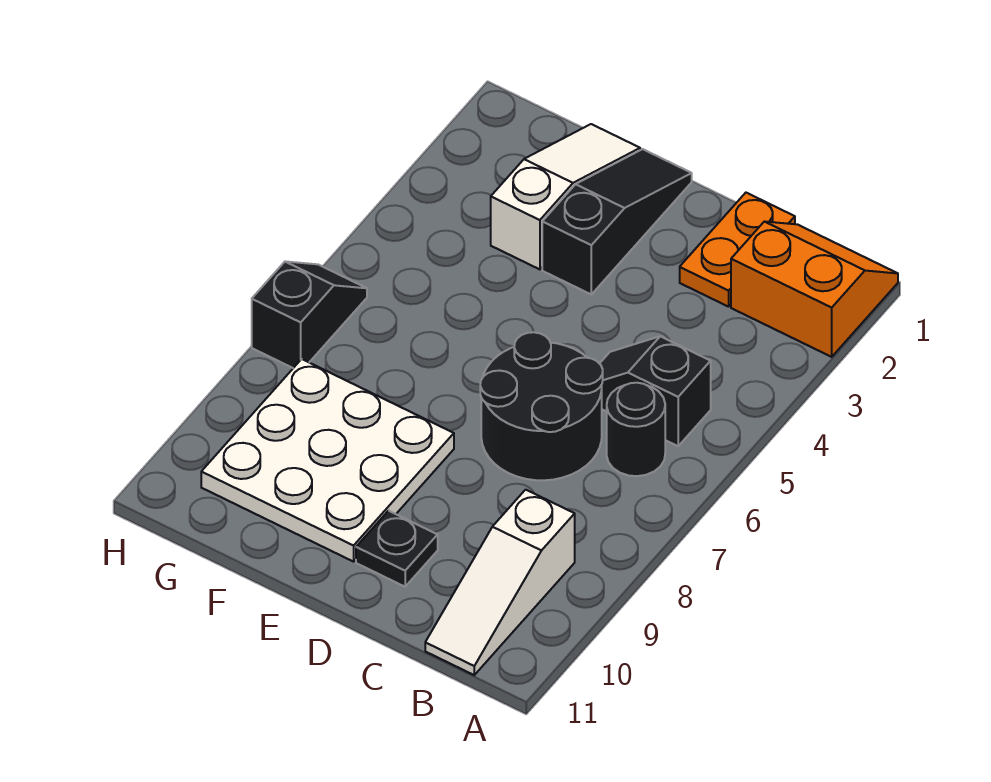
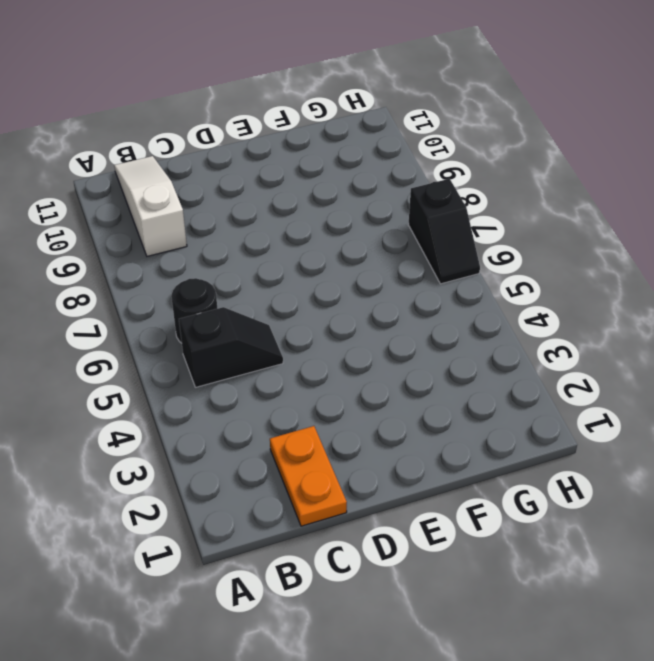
none -> orange 2x2 slope [731,222,898,357]
none -> black 2x2 round brick [480,332,603,480]

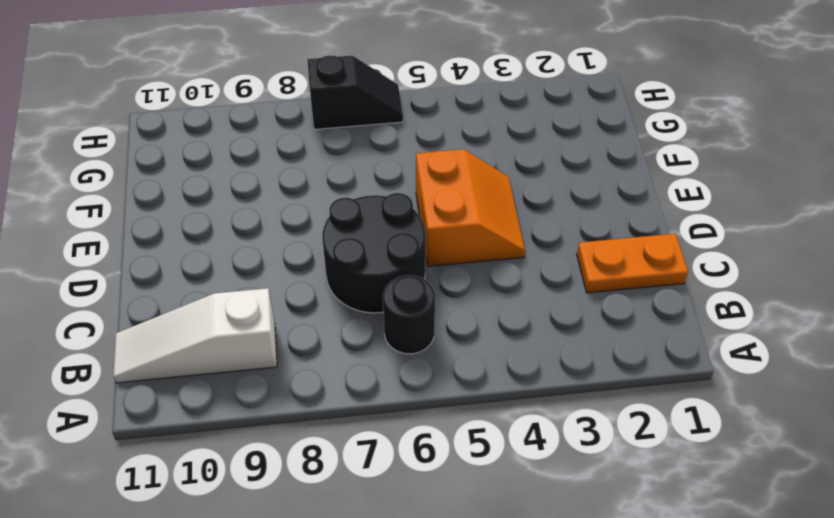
orange 2x2 slope [416,149,525,266] -> orange 2x2 slope moved to [731,222,898,357]
none -> black 1x2 slope [600,336,711,446]
none -> black 1x1 plate [356,511,438,587]

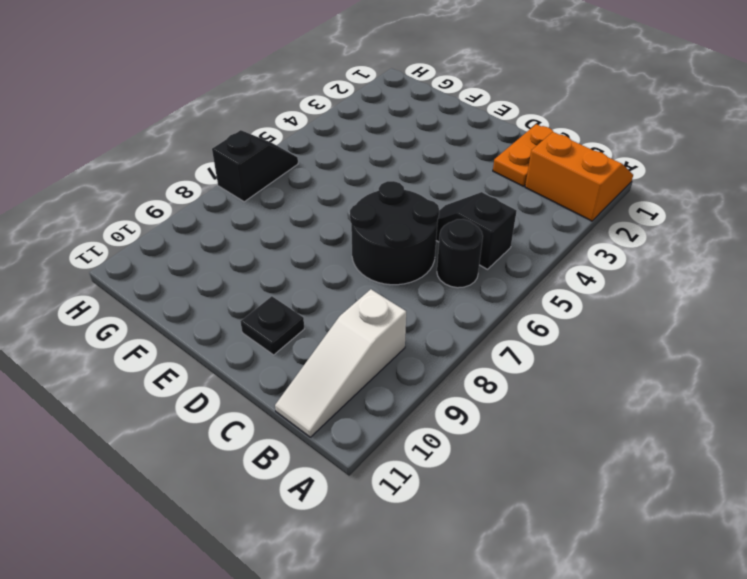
none -> black 1x3 slope [542,149,692,294]
none -> white 3x3 plate [201,359,454,562]

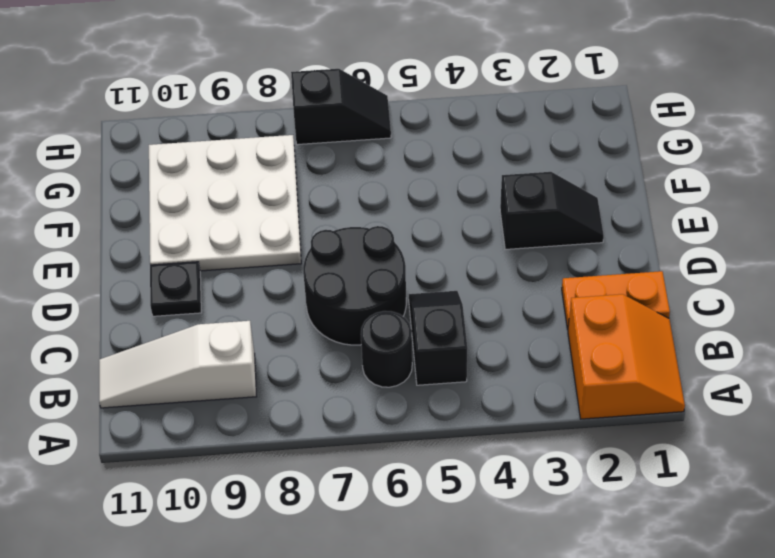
black 1x2 slope [500,172,604,249] -> black 1x3 slope [542,149,692,294]
none -> white 1x3 slope [491,124,640,269]

